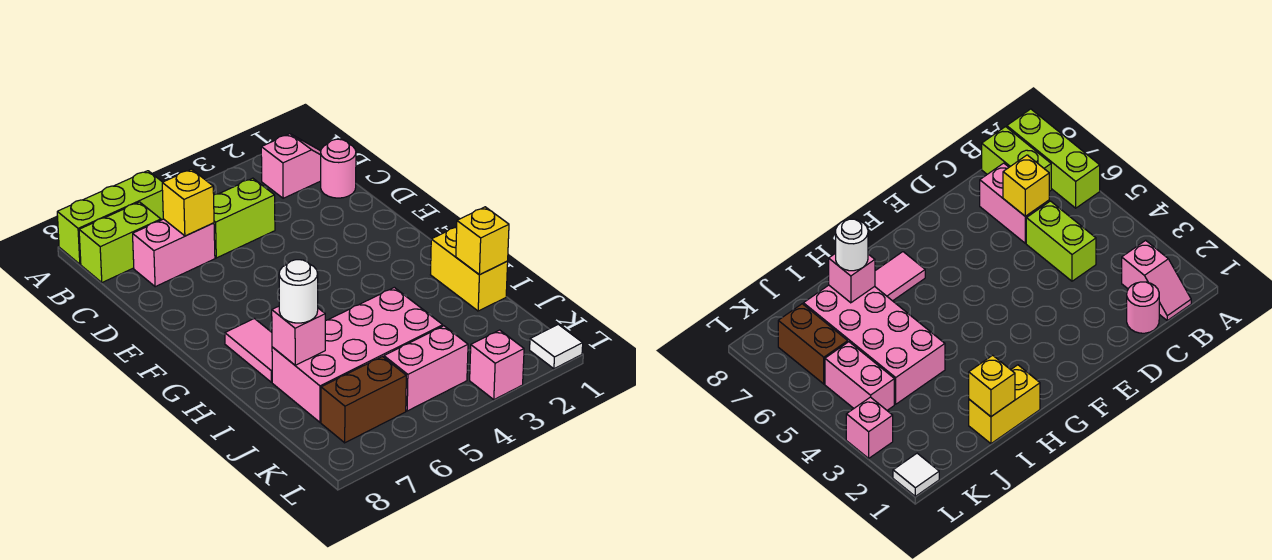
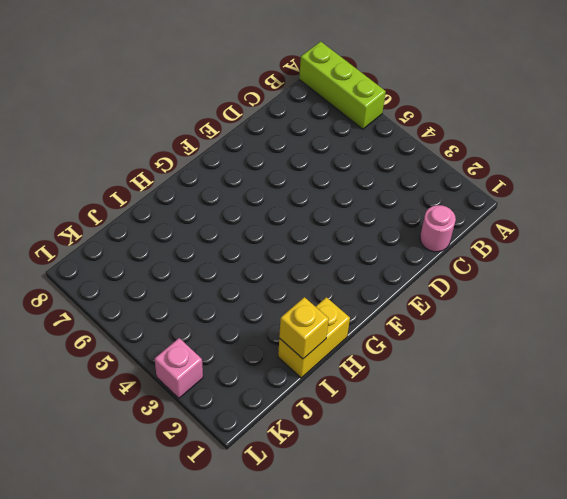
none -> pink 1x2 slope [261,134,321,198]
none -> lime 1x2 brick [79,202,161,282]
none -> lime 1x2 brick [214,178,275,258]

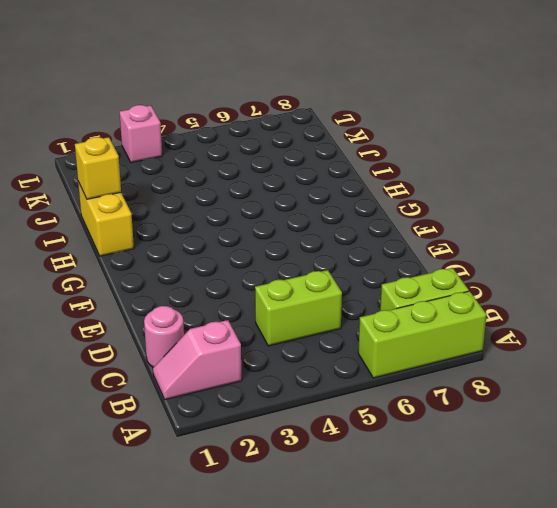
none -> pink 1x2 brick [133,219,215,287]
none -> pink 1x2 tile [225,319,272,382]
none -> pink 2x4 brick [272,287,443,422]

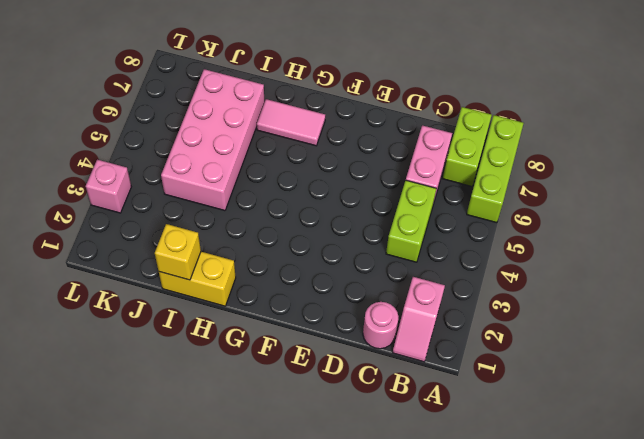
none -> pink 1x2 brick [384,326,468,411]
none -> brown 1x2 brick [321,357,406,443]
none -> white 1x1 tile [530,324,583,369]

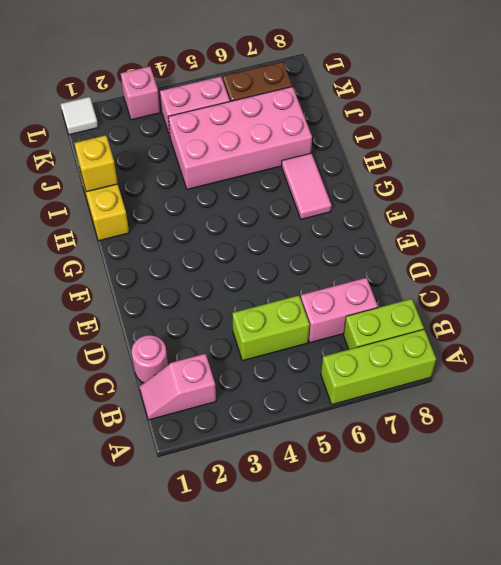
none -> yellow 1x1 brick [162,169,214,236]
none -> pink 1x1 brick [272,306,325,365]
none -> white 1x1 round brick [279,260,318,323]

